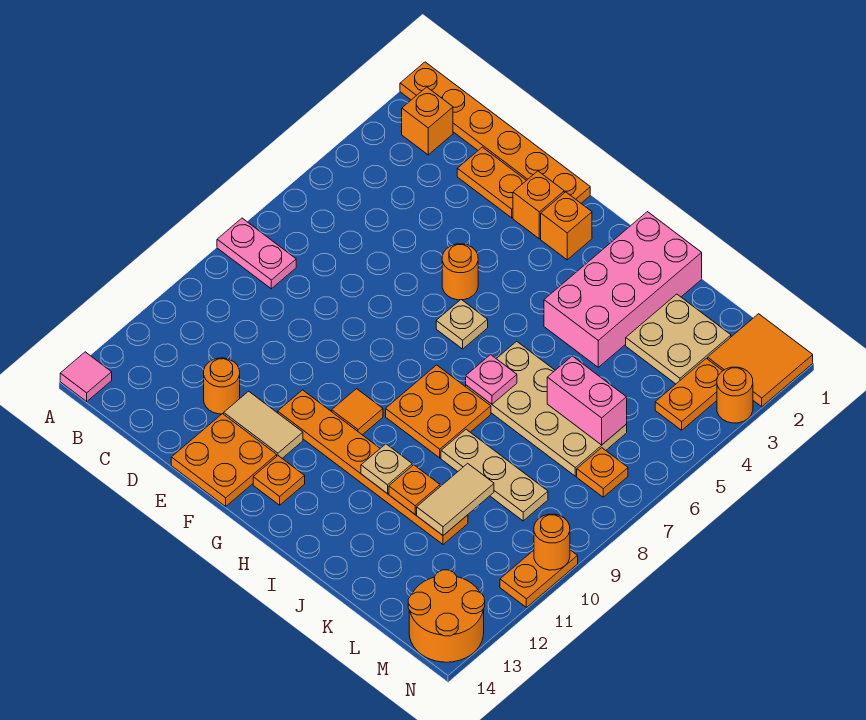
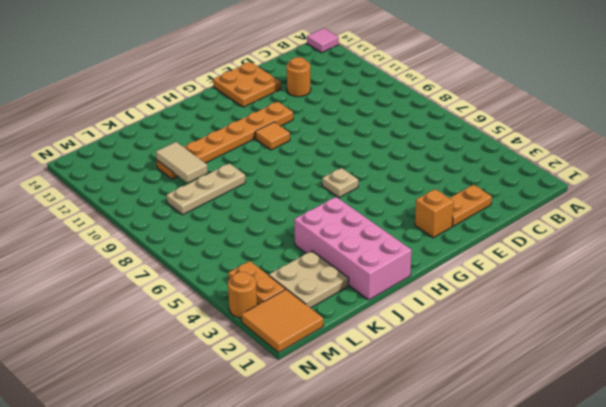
none -> orange 1x6 plate [400,62,590,203]
none -> pink 1x2 plate [217,218,296,289]
none -> orange 1x1 brick [402,87,453,155]
none -> tan 1x2 tile [224,391,303,458]

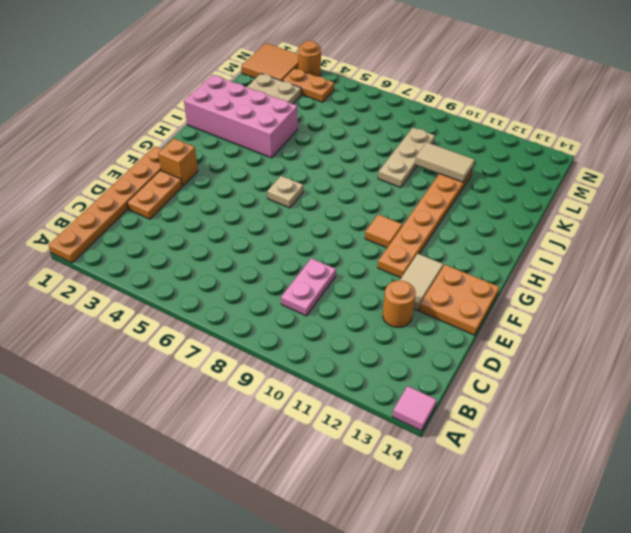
pink 1x2 plate [281,258,336,316] -> pink 1x2 plate moved to [217,218,296,289]
none -> orange 1x1 brick [402,87,453,155]
none -> orange 1x1 round brick [442,244,478,300]
none -> orange 1x1 brick [541,192,592,260]
none -> orange 1x1 plate [253,456,305,505]

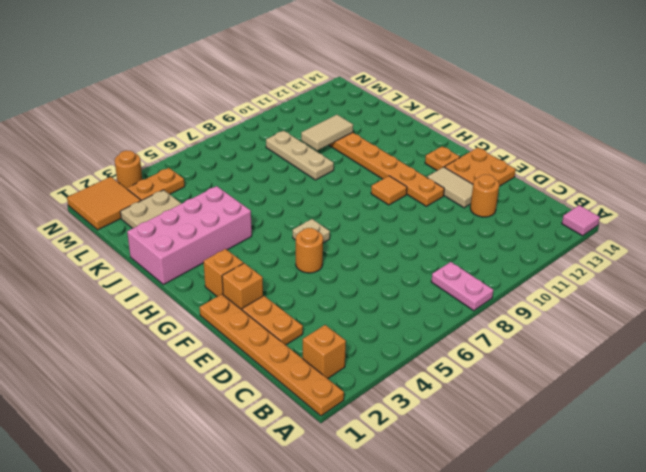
none -> orange 2x2 plate [386,365,491,458]
none -> tan 2x4 plate [466,341,627,476]
none -> orange 1x1 plate [577,448,628,497]
none -> orange 2x2 round brick [408,570,485,662]

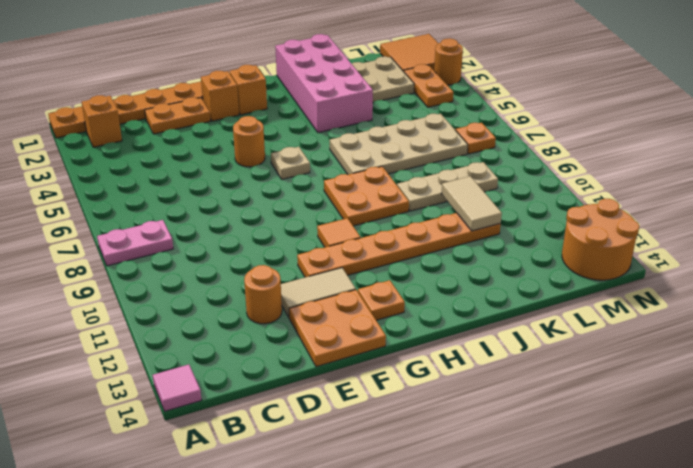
none -> orange 1x2 plate [500,550,578,607]
none -> pink 1x1 plate [466,355,517,404]
none -> tan 1x1 plate [361,444,412,493]
none -> orange 1x1 plate [389,465,440,514]

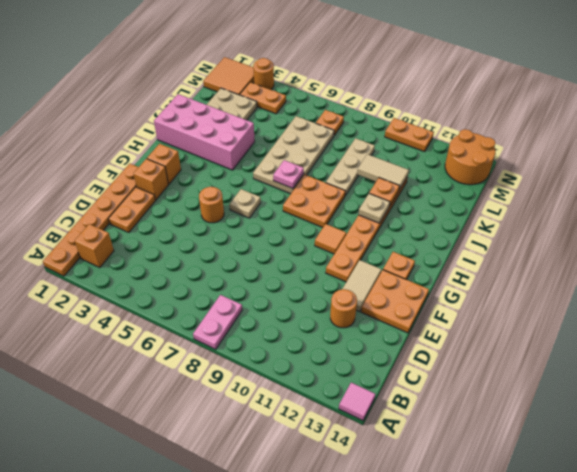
none -> pink 1x2 brick [547,356,627,445]
none -> orange 1x1 round brick [534,514,570,570]

